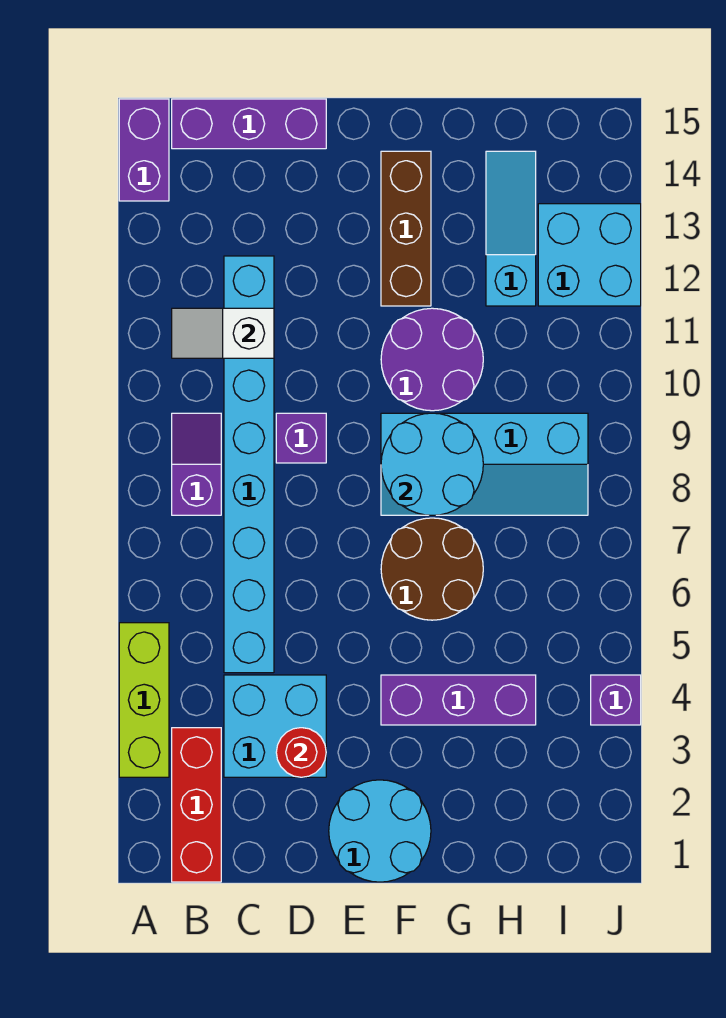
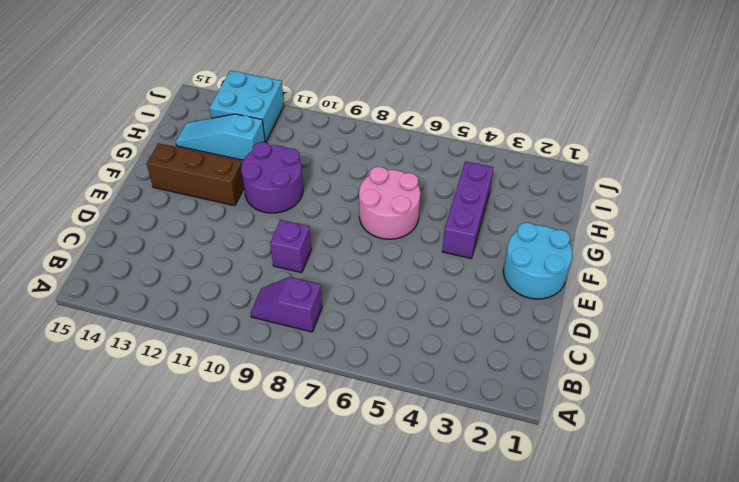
pink 2x2 round brick [359,167,420,239] -> brown 2x2 round brick [381,518,483,620]
none -> lime 1x3 brick [119,623,169,777]
none -> purple 1x2 brick [119,99,169,201]
none -> red 1x3 brick [172,728,221,882]

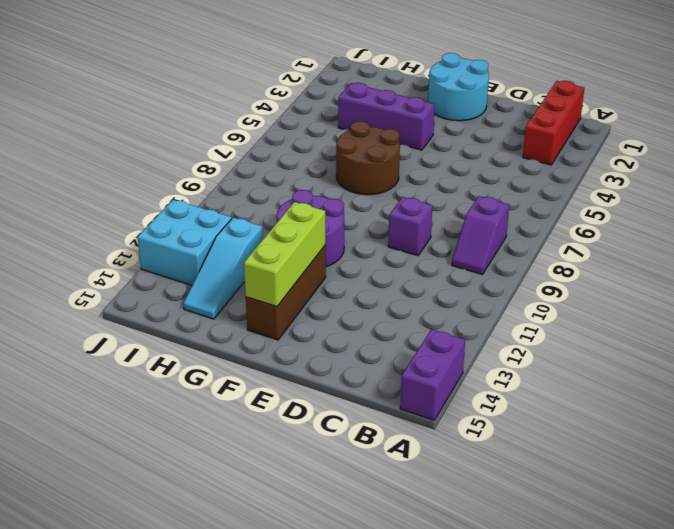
lime 1x3 brick [244,202,325,307] -> lime 1x3 brick moved to [119,623,169,777]
none -> purple 1x3 brick [172,99,326,149]
none -> cyan 2x2 brick [224,675,326,777]
none -> cyan 1x8 brick [224,256,274,673]

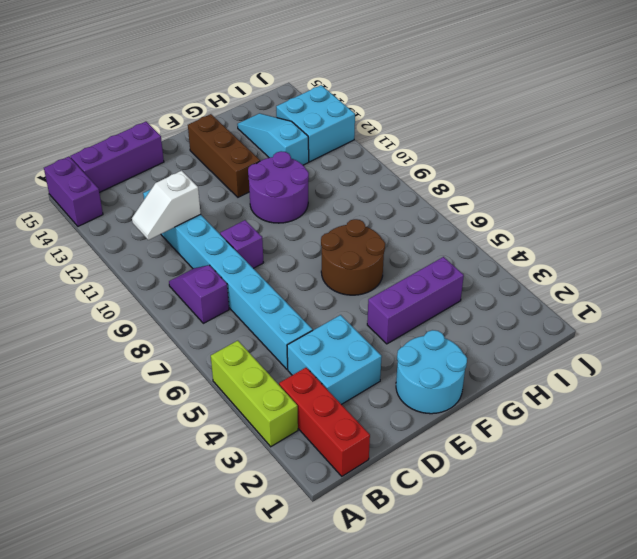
none -> cyan 2x4 slope [381,413,588,515]
none -> purple 1x1 brick [591,675,641,725]
none -> red 1x1 round brick [276,728,326,777]

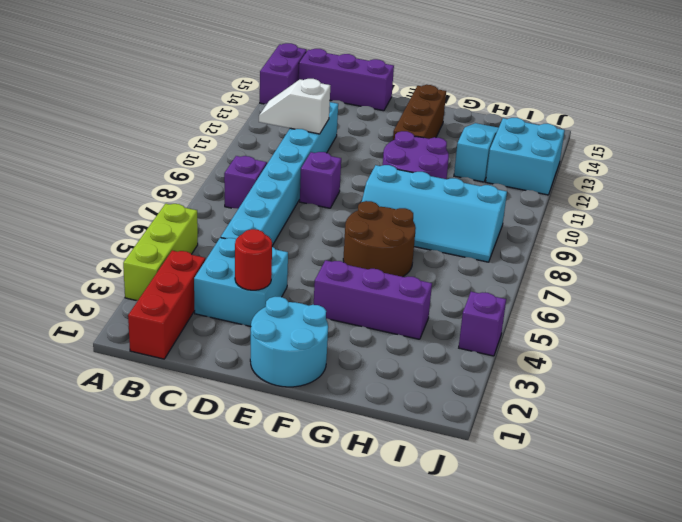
none -> cyan 2x2 round brick [381,413,483,515]

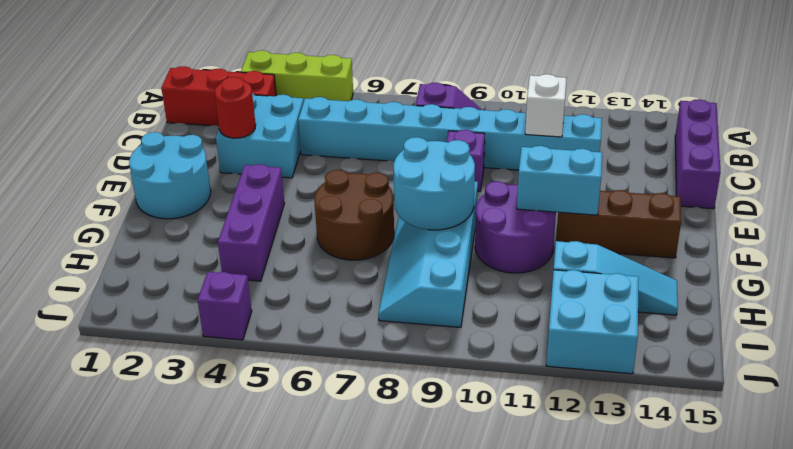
cyan 1x2 brick [517,146,602,215] -> none
none -> purple 1x2 brick [119,99,169,201]

